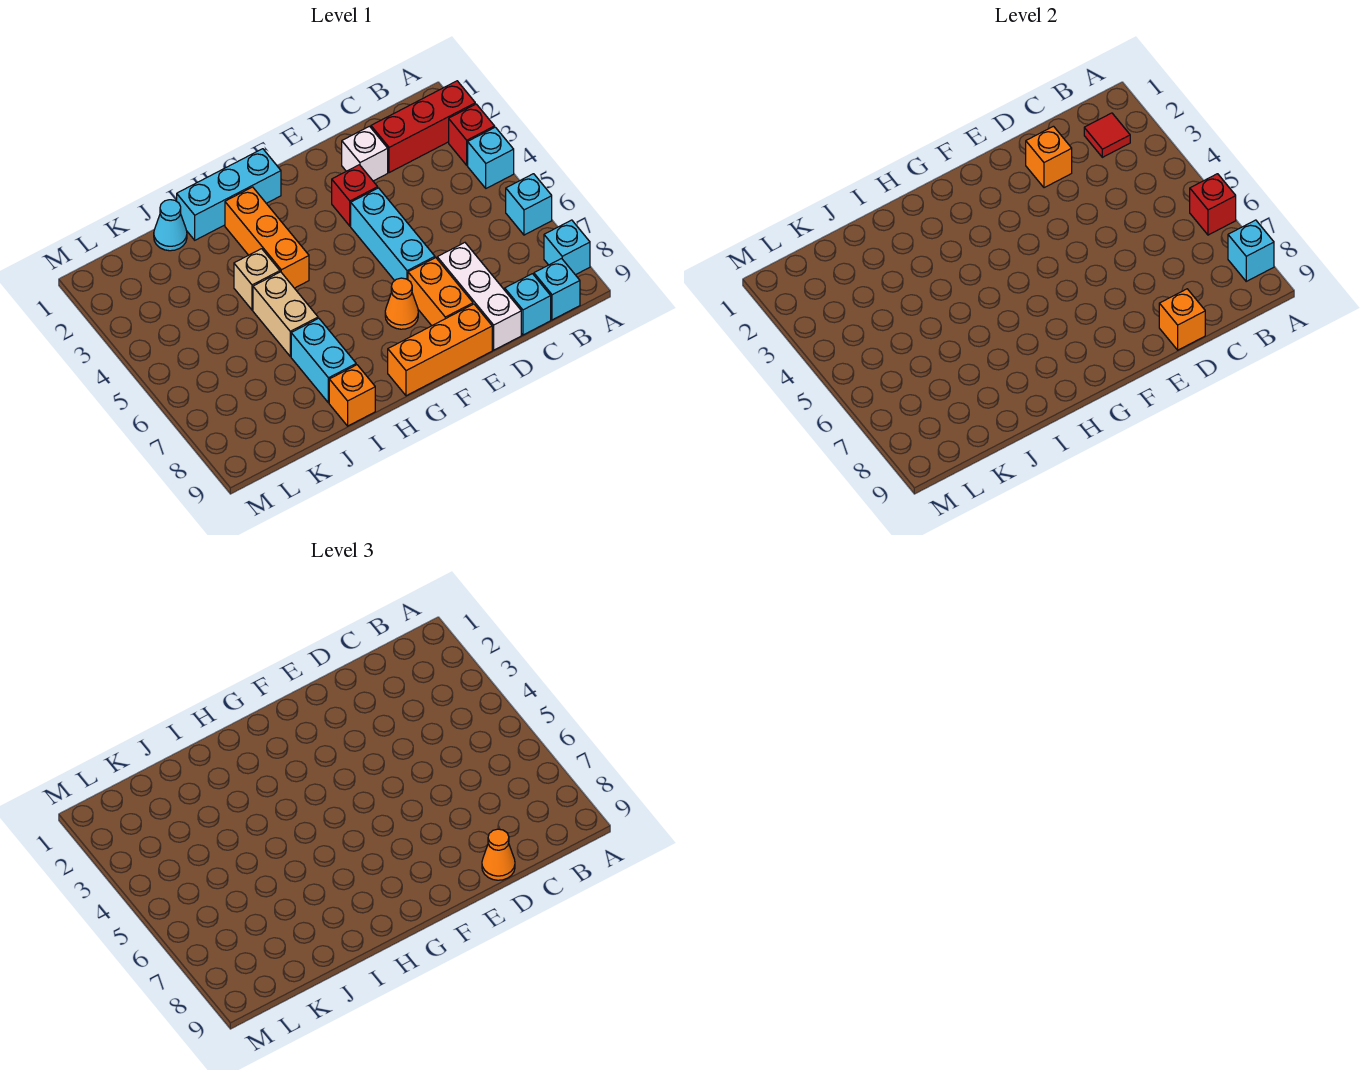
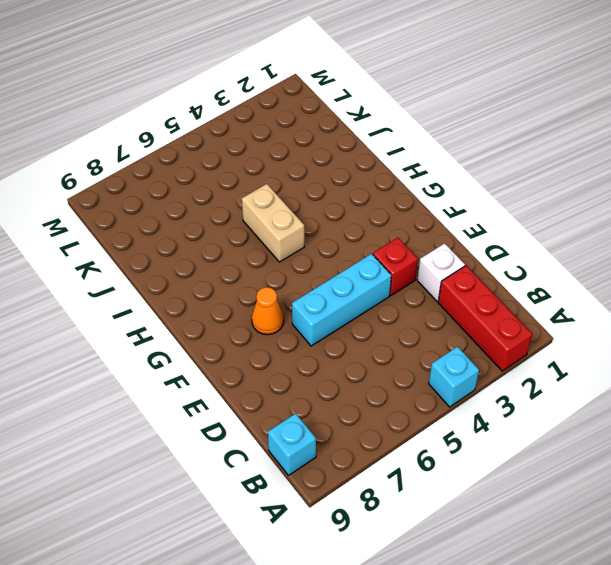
tan 1x2 brick [242,184,304,262] -> tan 1x2 brick turned to [253,272,318,356]
none -> red 1x1 brick [449,104,495,165]
none -> cyan 1x1 brick [506,174,552,235]
none -> cyan 1x1 brick [544,220,590,275]

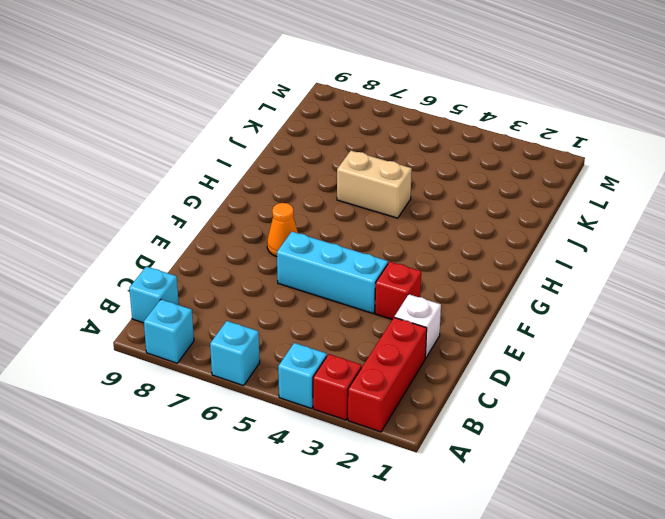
none -> cyan 1x1 brick [505,274,551,335]
none -> white 1x3 brick [437,243,521,350]
none -> orange 1x2 brick [408,258,473,326]

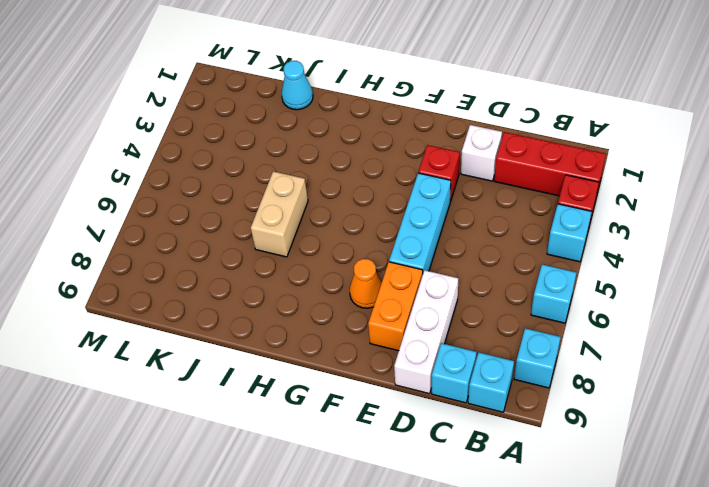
none -> orange 1x3 brick [388,304,492,396]
none -> cyan 1x3 brick [177,149,281,240]
none -> orange 1x3 brick [225,187,309,288]

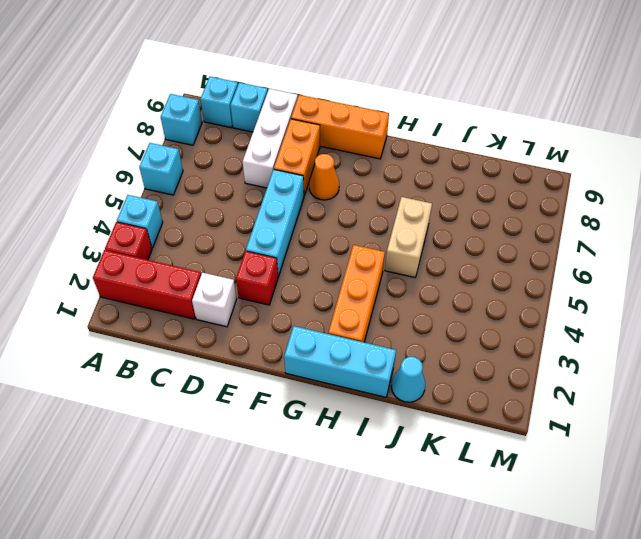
none -> tan 1x1 brick [234,249,280,310]
none -> cyan 1x2 brick [291,318,356,403]
none -> orange 1x1 brick [329,365,375,426]

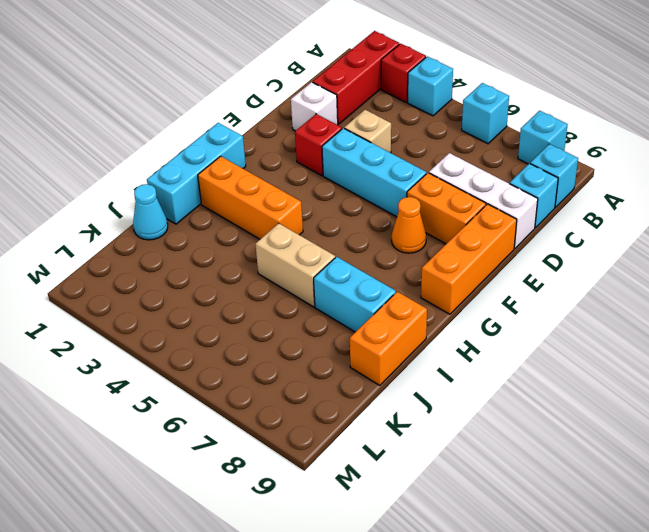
tan 1x1 brick [344,110,391,153] -> tan 1x1 brick moved to [234,249,280,310]
orange 1x2 brick [350,292,427,385] -> orange 1x1 brick [329,365,375,426]
none -> red 1x1 brick [1190,174,1236,235]
none -> cyan 1x1 brick [1228,220,1274,281]
none -> red 1x1 tile [1084,113,1130,157]

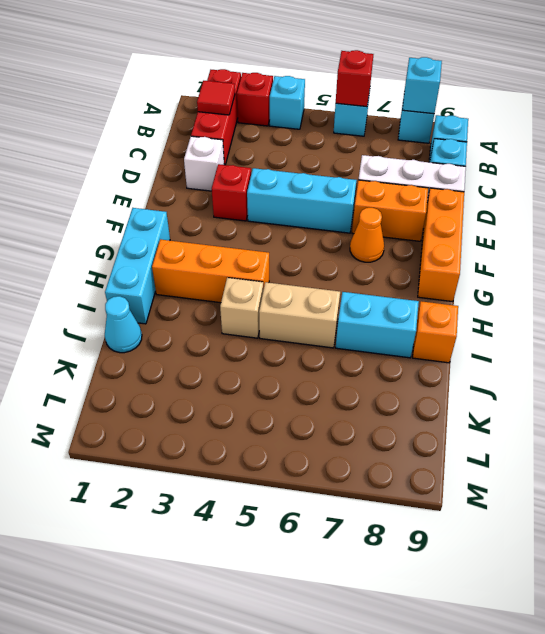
none -> orange 1x1 brick [1026,126,1072,188]
none -> orange 1x1 brick [1159,289,1205,350]
none -> orange 1x1 cone [482,829,515,880]

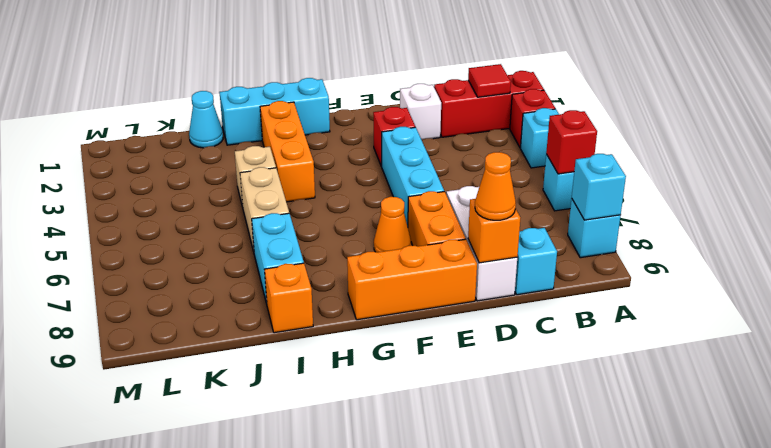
none -> cyan 1x1 brick [534,258,580,320]
none -> orange 1x1 brick [1026,126,1072,188]

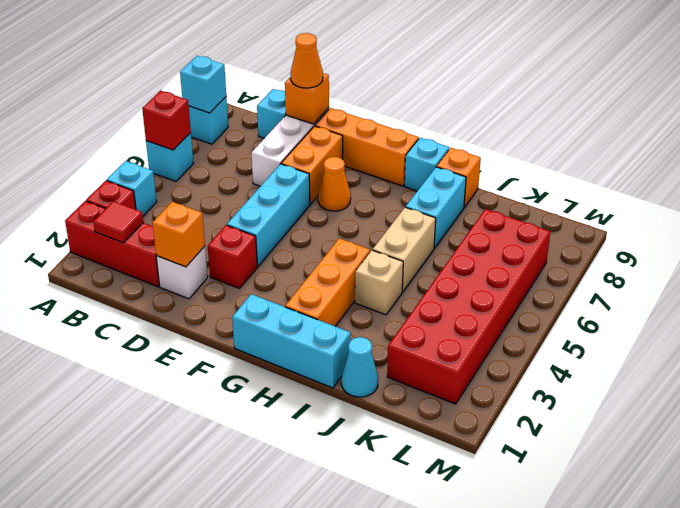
cyan 1x1 brick [404,138,449,191] -> cyan 1x1 brick moved to [534,258,580,320]
red 2x6 brick [387,209,550,404] -> none

